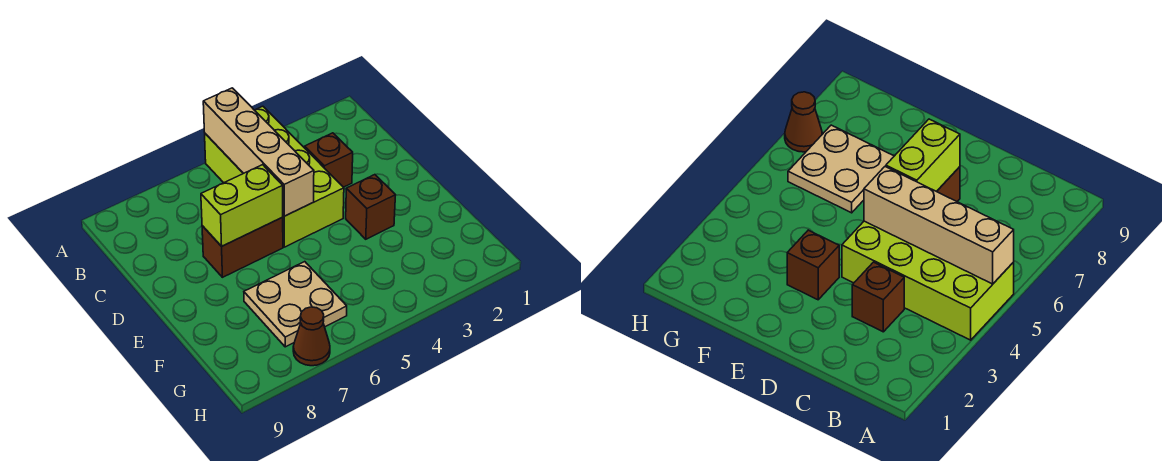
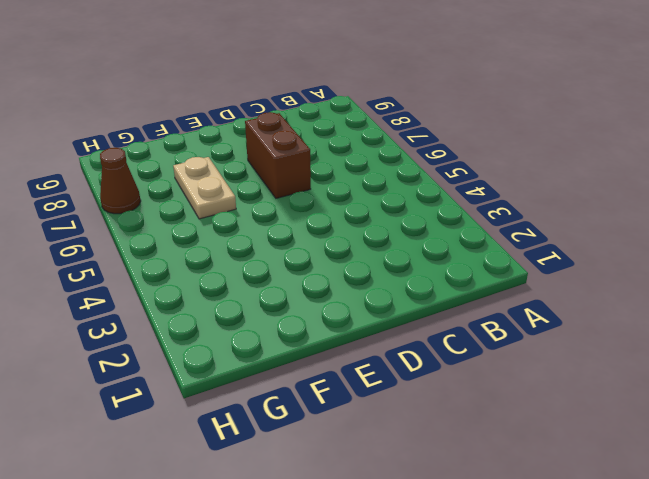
tan 1x2 plate [173,157,236,219] -> tan 2x2 plate [244,262,347,347]
none -> lime 2x4 brick [205,106,344,247]
none -> brown 1x1 brick [305,133,353,187]

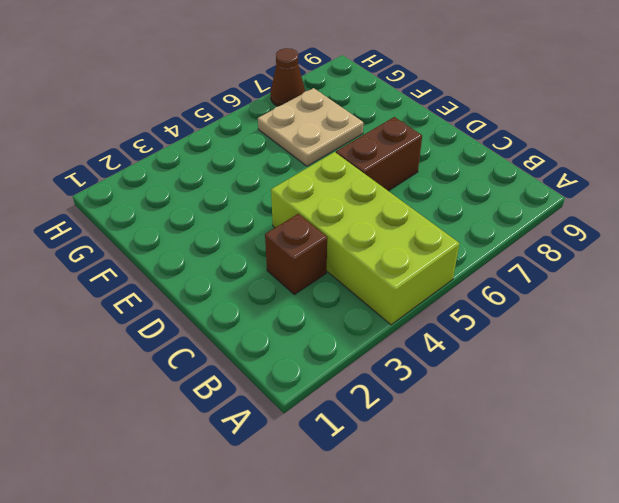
none -> brown 1x1 brick [346,175,395,239]
none -> tan 1x4 brick [203,88,314,216]

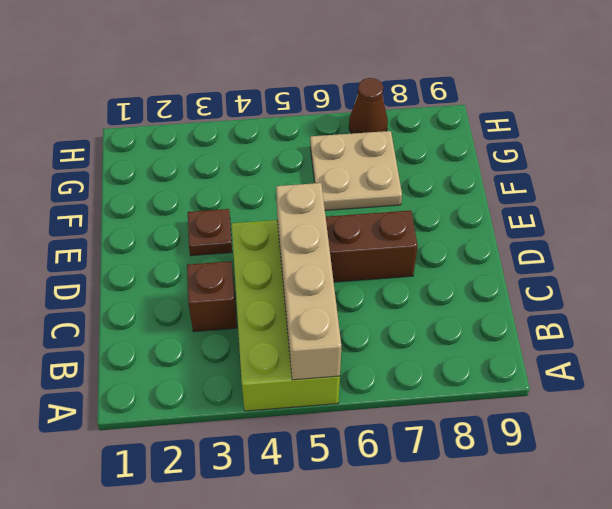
brown 1x1 plate [188,209,232,256] -> brown 1x1 brick [346,175,395,239]
none -> lime 1x2 brick [201,165,283,246]

